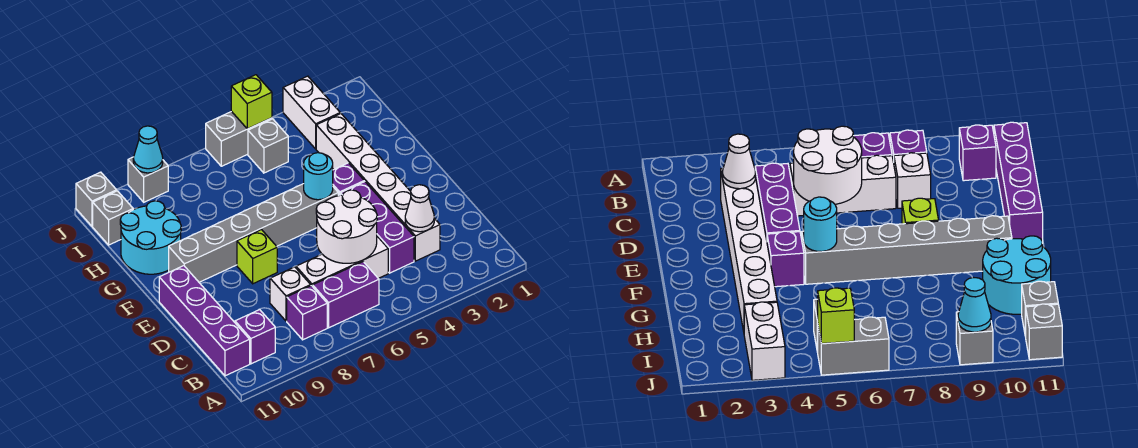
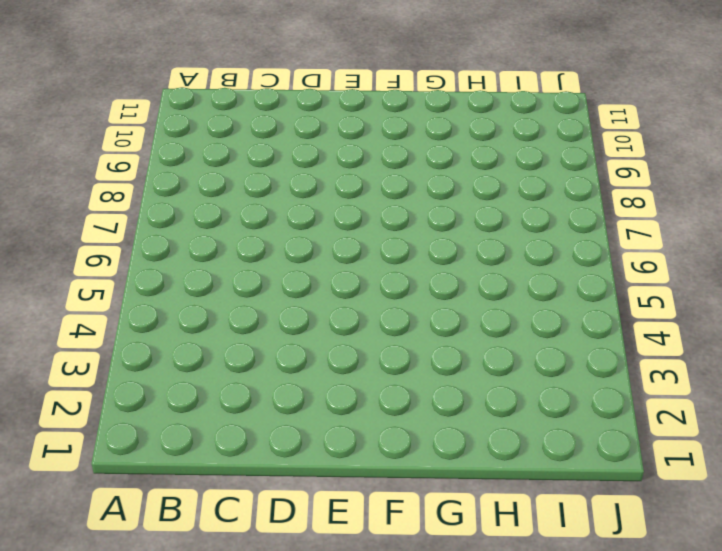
none -> purple 1x2 brick [313,262,379,328]
none -> purple 1x1 brick [287,286,327,340]
none -> purple 1x1 brick [235,310,275,364]

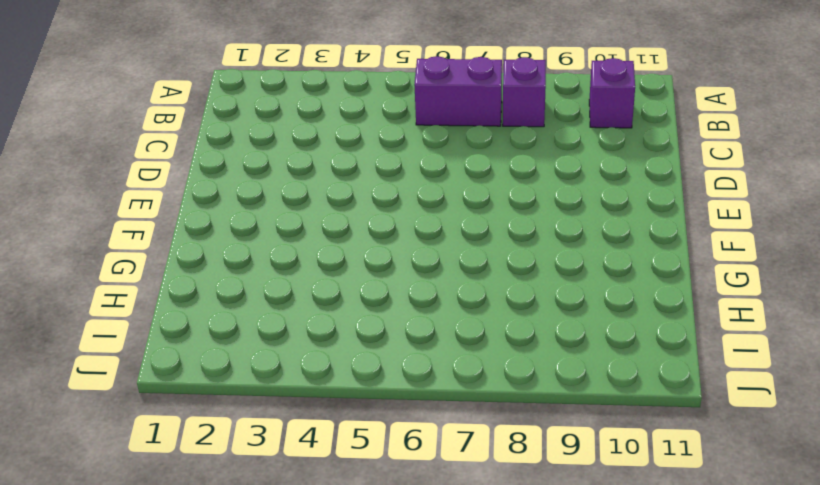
none -> purple 1x4 brick [159,266,250,376]
none -> white 1x6 brick [316,114,440,261]
none -> purple 1x3 brick [340,182,414,273]

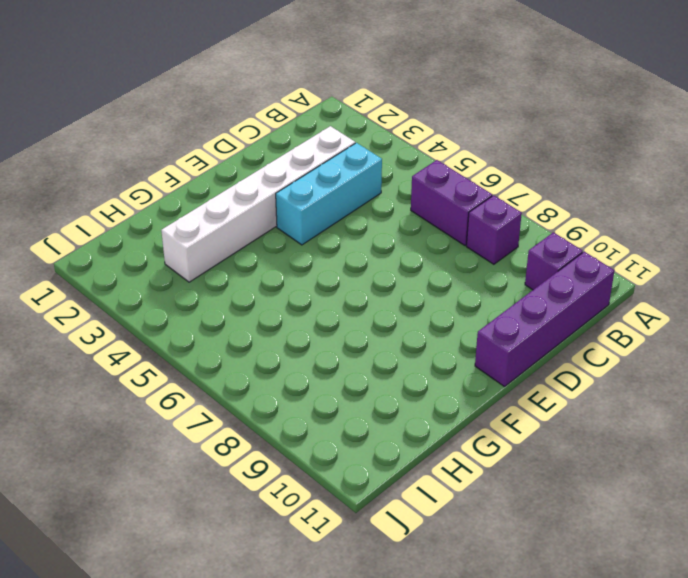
cyan 1x3 brick [276,143,382,245] -> purple 1x3 brick [340,182,414,273]
none -> white 1x3 brick [296,236,388,287]
none -> white 1x1 brick [270,267,311,321]
none -> lime 1x1 brick [237,230,277,284]

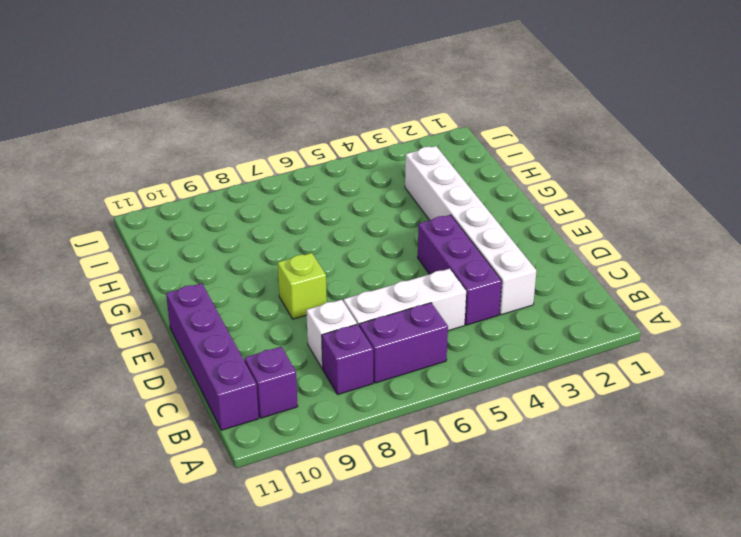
none -> purple 1x1 brick [333,163,364,196]
none -> grey 1x6 brick [169,184,338,282]
none -> cyan 2x2 round brick [120,201,181,274]

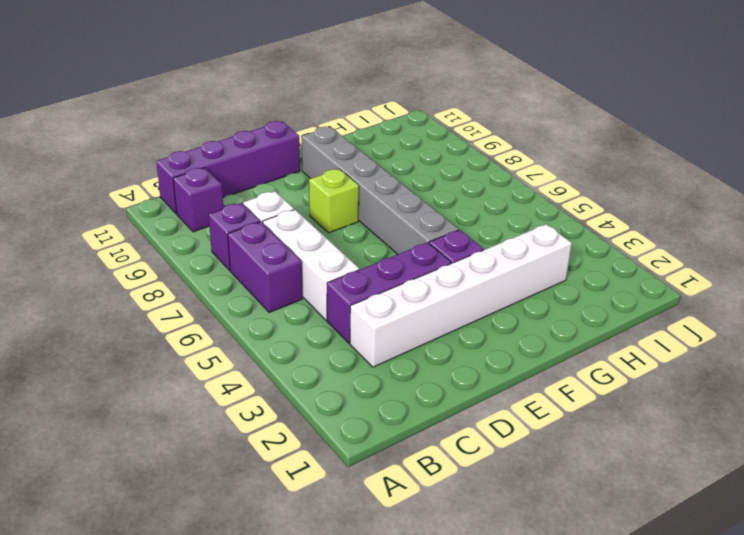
none -> cyan 2x2 round brick [120,201,181,274]
none -> white 1x2 brick [283,76,340,149]
none -> grey 1x1 brick [248,119,288,173]

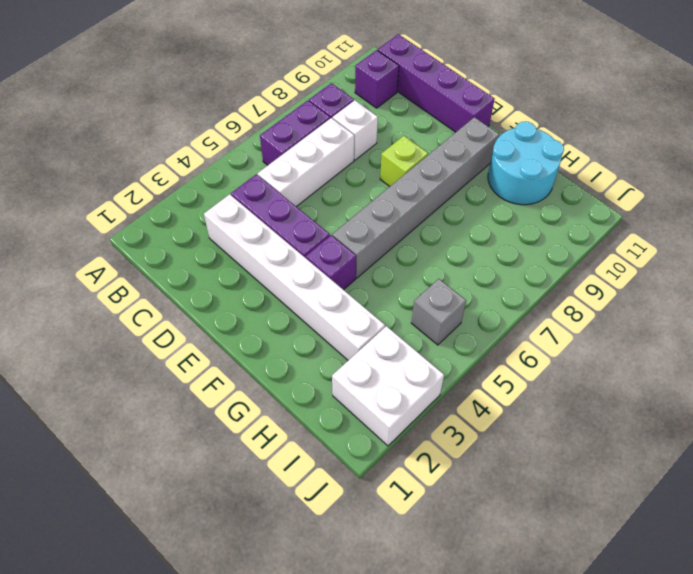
white 2x2 brick [332,326,444,446] -> white 1x2 brick [283,76,340,149]
none -> grey 1x1 brick [93,191,133,245]
none -> grey 1x2 brick [206,111,272,166]
none -> grey 1x1 brick [128,157,168,202]

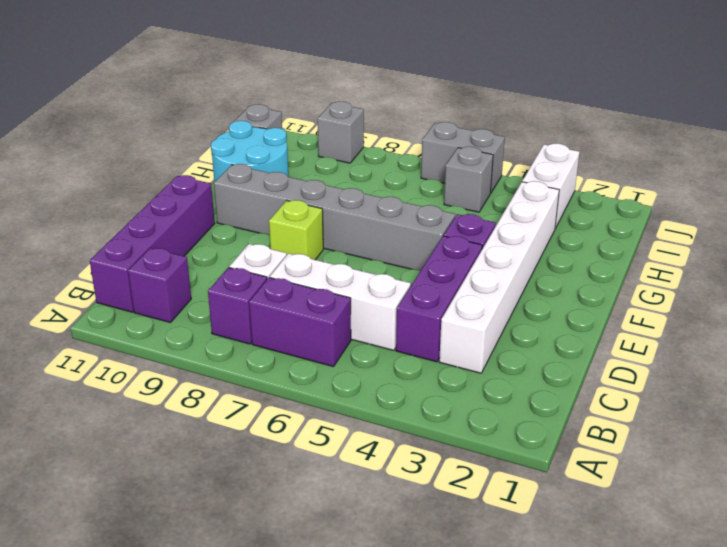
none -> grey 1x1 brick [76,172,117,226]
none -> white 1x1 cone [405,185,434,232]
none -> white 2x2 round brick [316,190,377,263]

